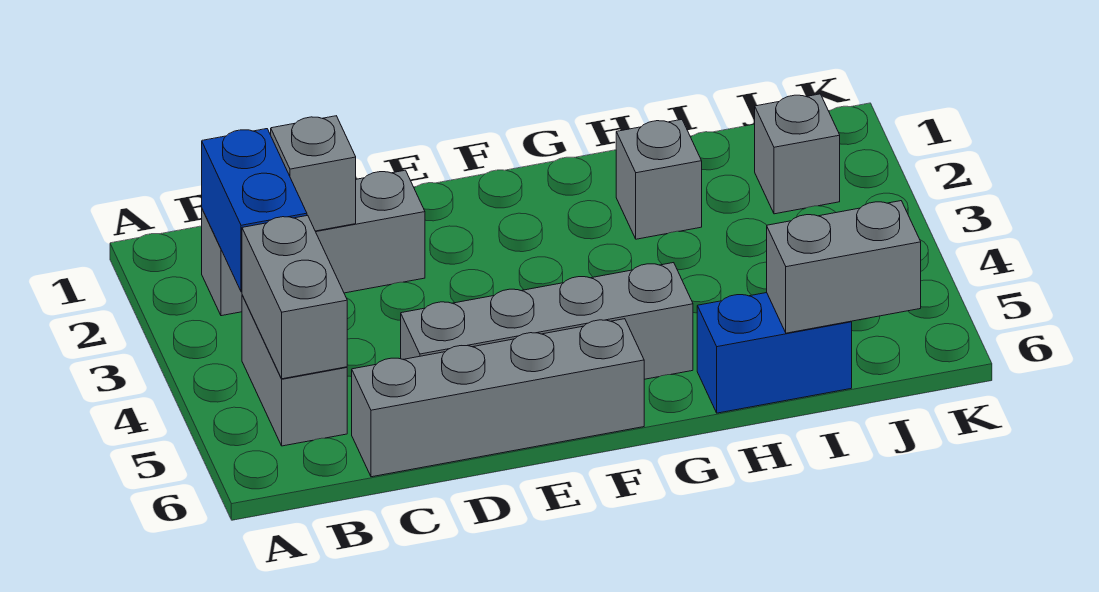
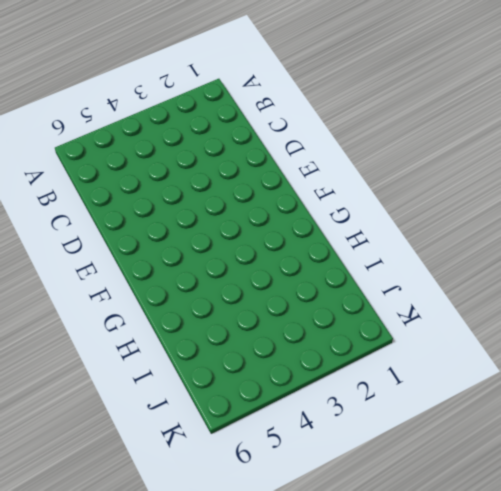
none -> grey 1x3 brick [202,170,425,316]
none -> grey 1x2 brick [242,295,347,446]

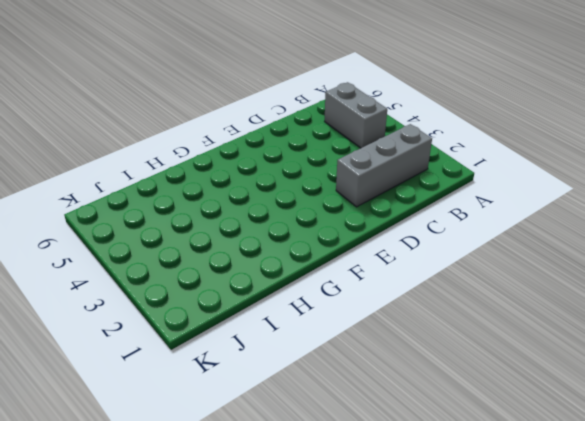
none -> grey 1x4 brick [352,319,644,477]
none -> grey 1x4 brick [401,263,693,379]

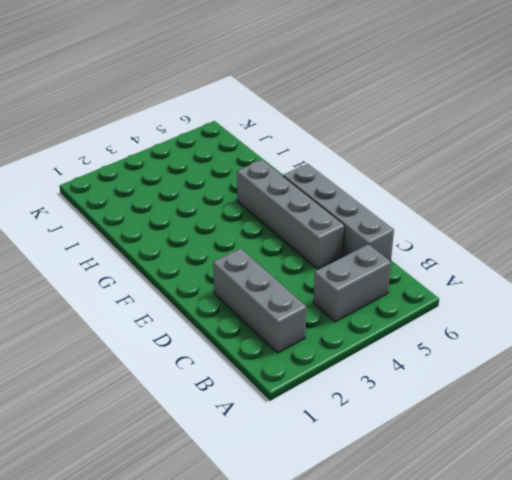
none -> grey 1x1 brick [616,120,702,239]
none -> blue 1x2 brick [697,293,852,413]

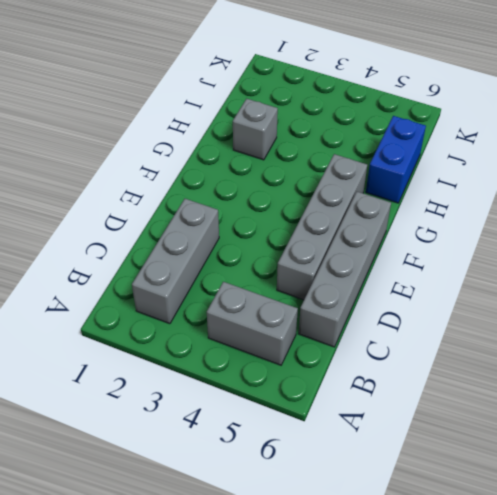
none -> grey 1x1 brick [755,94,840,214]
none -> blue 1x2 brick [202,129,307,292]

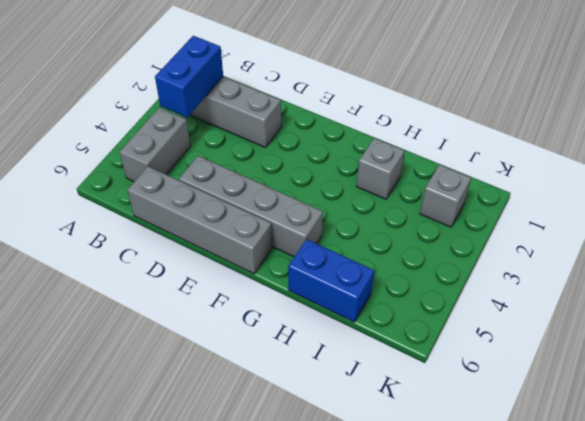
none -> grey 1x2 brick [242,215,347,379]
none -> grey 1x1 brick [271,116,356,231]

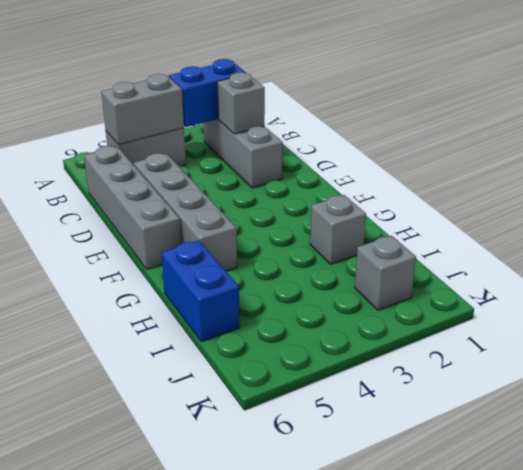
none -> grey 1x2 brick [767,201,921,333]

